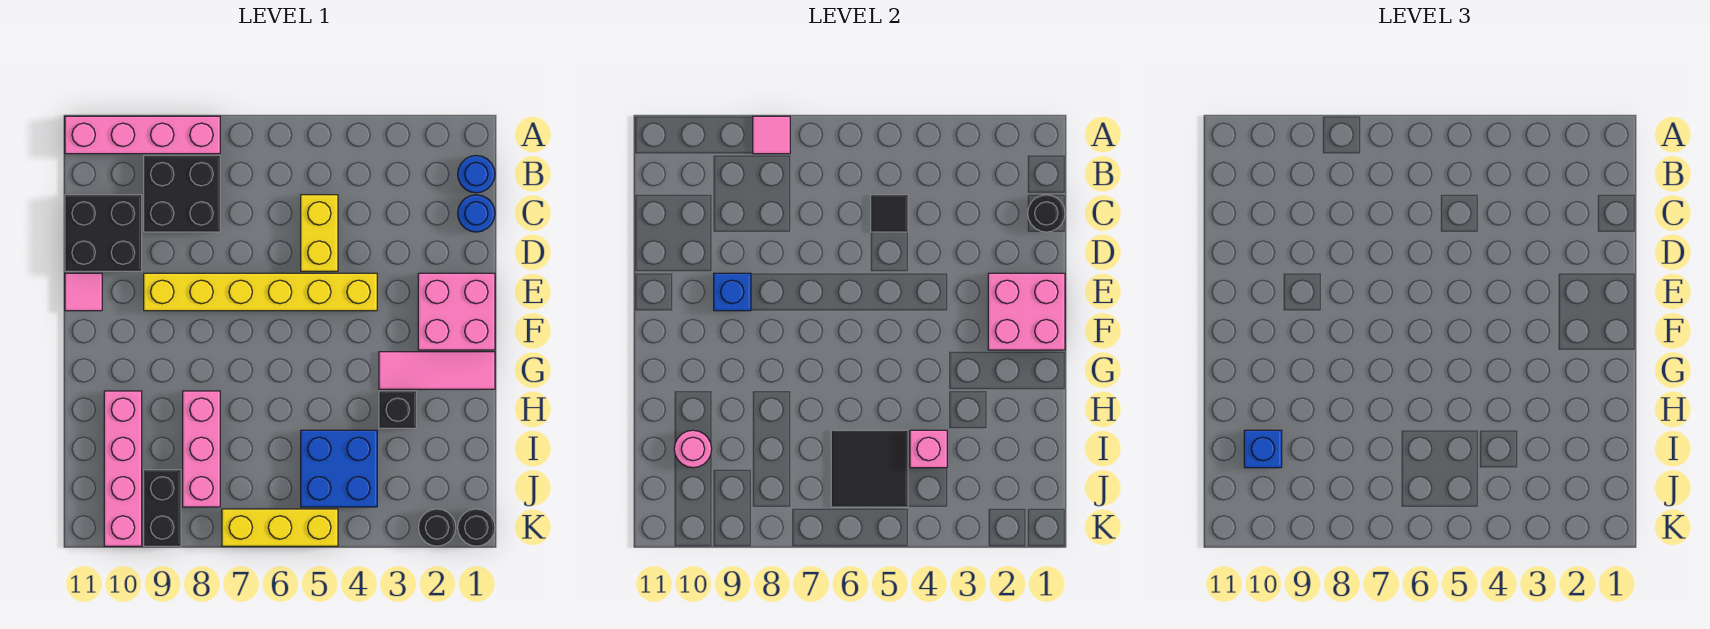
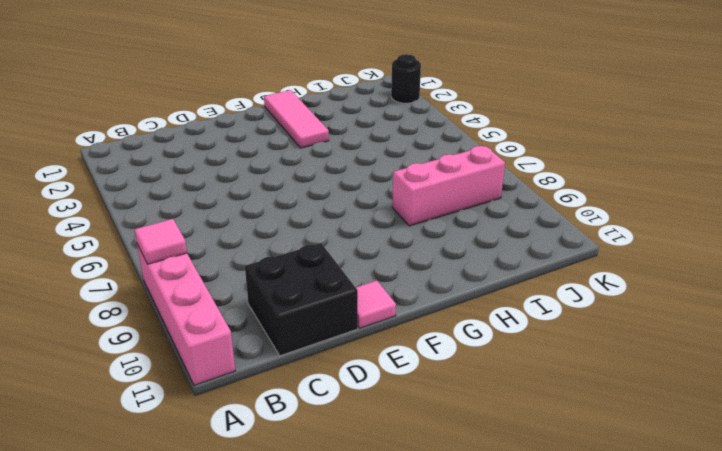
none -> blue 1x1 round brick [458,155,495,193]
none -> black 2x2 brick [144,155,220,232]
none -> blue 1x1 round brick [458,195,495,232]

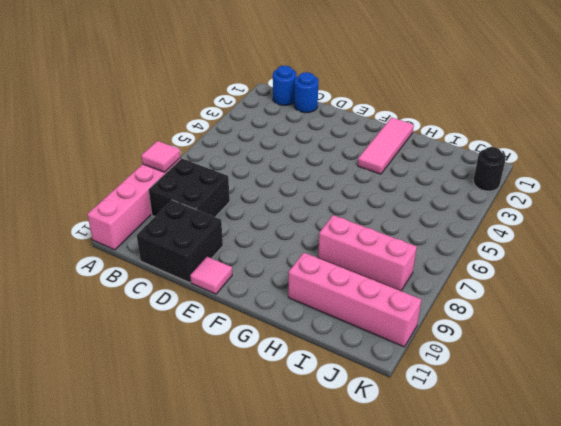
none -> yellow 1x2 brick [301,195,338,271]
none -> pink 2x2 brick [418,273,495,350]
none -> yellow 1x6 brick [144,273,377,311]

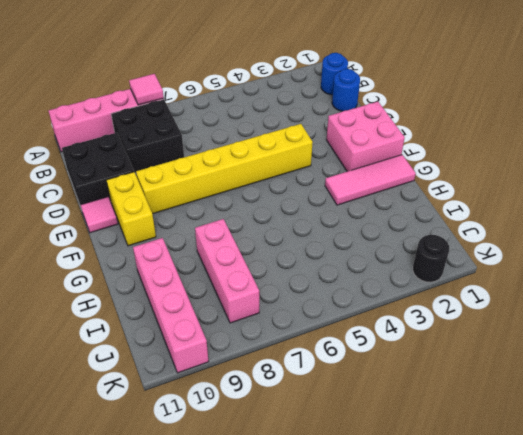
yellow 1x2 brick [106,172,156,246] -> yellow 1x2 brick moved to [301,195,338,271]
none -> black 1x1 brick [379,391,416,428]
none -> blue 2x2 brick [301,430,377,507]
none -> black 1x2 brick [144,470,181,546]

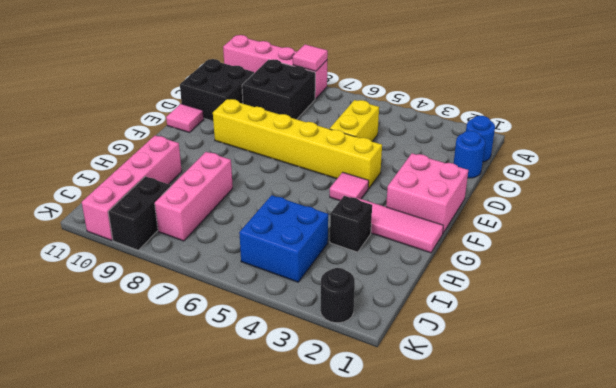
pink 1x1 tile [330,172,369,201] -> none
none -> black 1x1 round brick [458,509,495,546]
none -> yellow 1x3 brick [222,509,338,546]
none -> black 1x1 round brick [1028,195,1065,232]

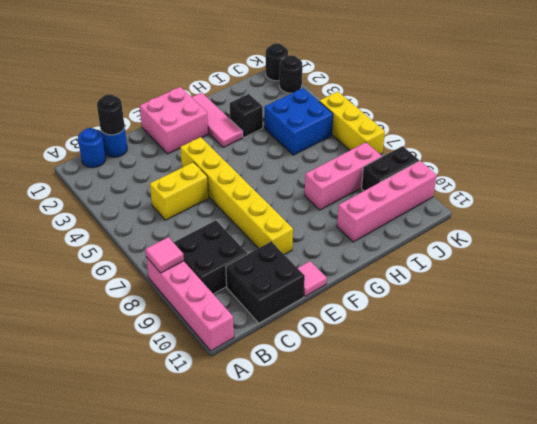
none -> black 1x1 tile [871,195,908,232]
none -> pink 2x2 brick [988,273,1065,350]
none -> blue 1x1 brick [714,273,751,311]

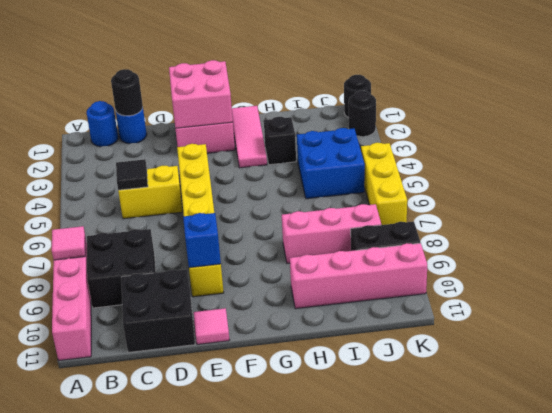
none -> pink 1x1 brick [910,430,947,468]
none -> black 2x2 tile [831,430,908,507]
none -> pink 1x1 round brick [674,430,712,468]

